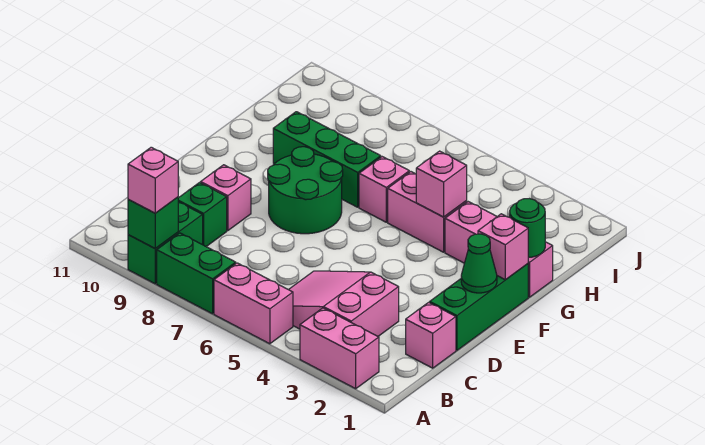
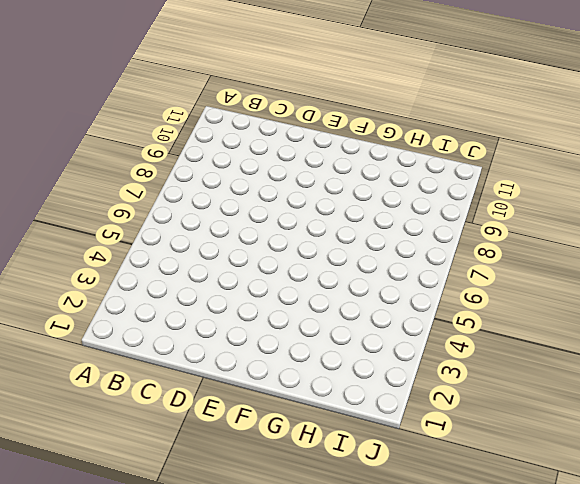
none -> pink 1x2 brick [300,308,379,389]
none -> pink 1x2 brick [214,263,293,344]
none -> green 1x2 brick [157,233,236,314]

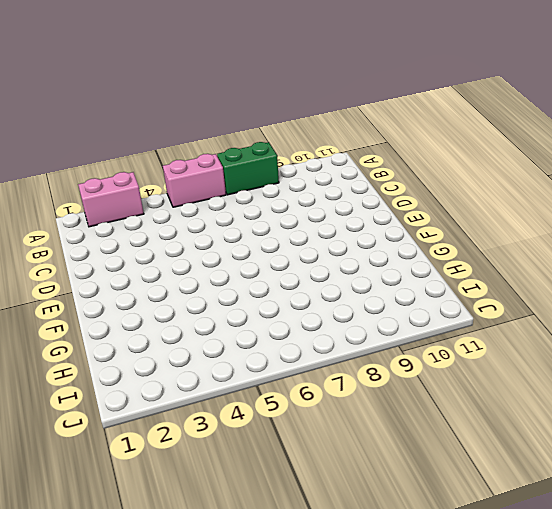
none -> green 1x2 brick [128,202,203,284]
none -> pink 2x3 slope [289,271,399,336]
none -> pink 1x1 brick [406,302,456,368]

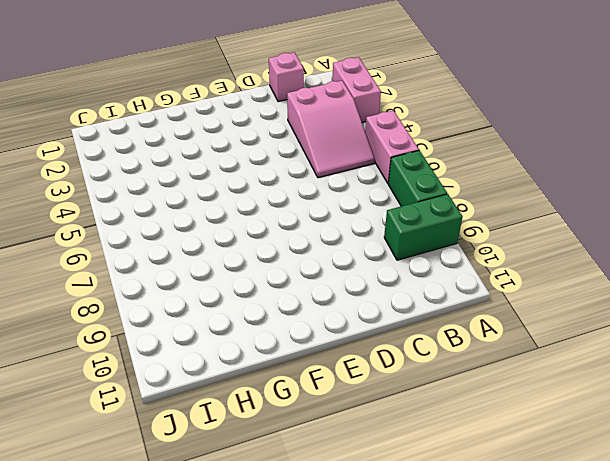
none -> green 1x1 brick [178,183,227,246]
none -> green 1x3 brick [430,264,528,350]
none -> pink 1x1 brick [201,165,251,231]

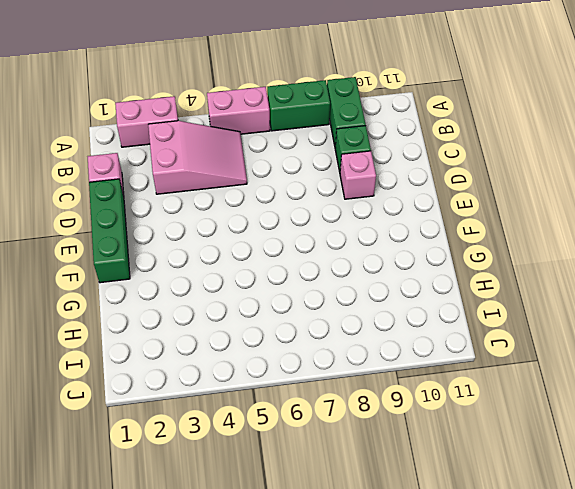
none -> green 2x2 round brick [268,147,343,234]
none -> pink 1x3 brick [445,202,553,297]
none -> pink 1x2 brick [388,172,467,252]

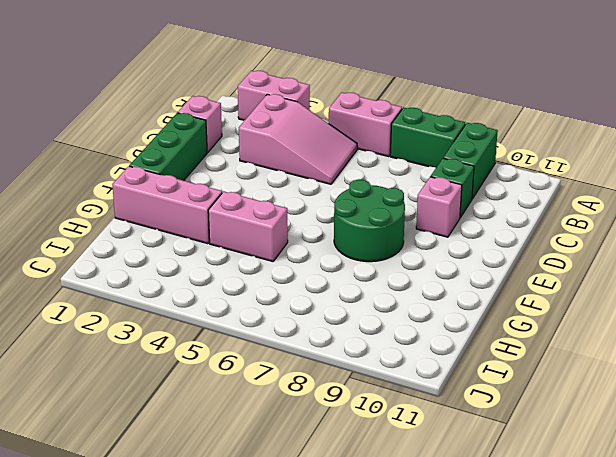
none -> pink 1x1 brick [359,157,409,222]
none -> green 1x3 brick [273,112,381,207]
none -> green 1x1 brick [128,197,178,249]

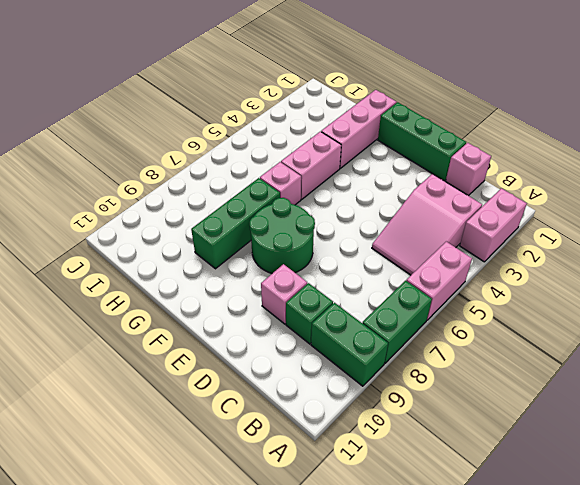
none -> green 1x1 brick [128,197,178,249]
none -> green 1x1 cone [461,234,497,293]
none -> pink 1x1 brick [478,214,528,280]

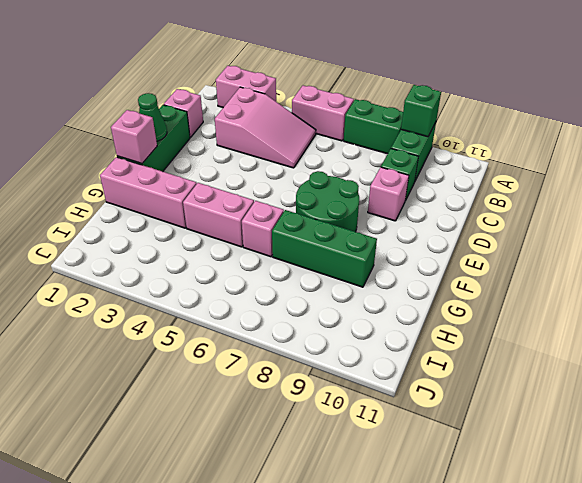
none -> green 1x1 round brick [510,199,545,257]
none -> pink 1x1 brick [416,151,467,217]
none -> pink 1x1 brick [128,147,178,213]

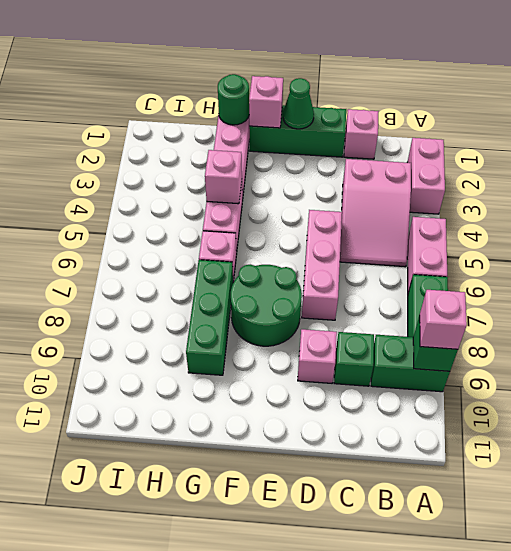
pink 1x3 brick [302,210,342,320] -> none

